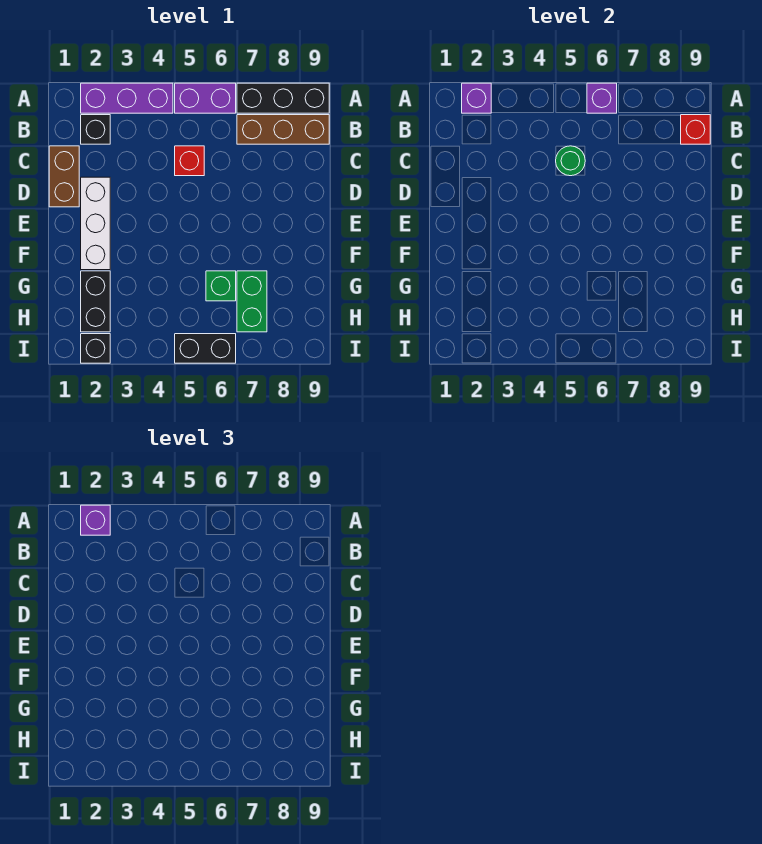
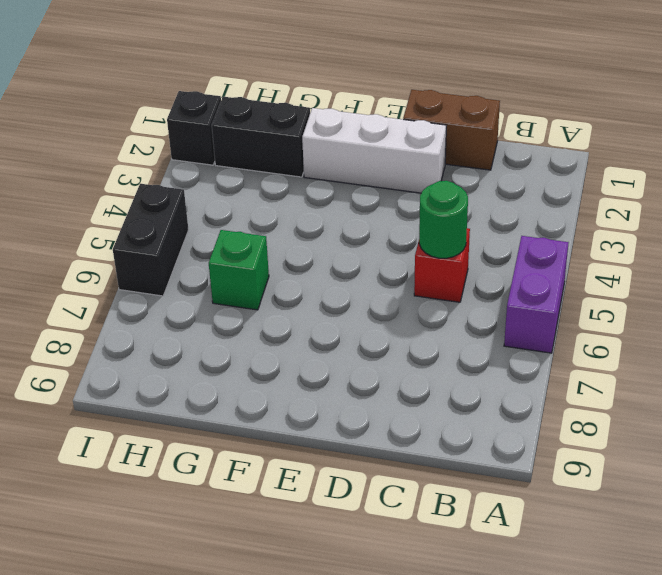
none -> purple 1x3 brick [81,83,173,113]
none -> black 1x3 brick [237,83,329,113]
none -> black 1x1 brick [81,115,110,144]

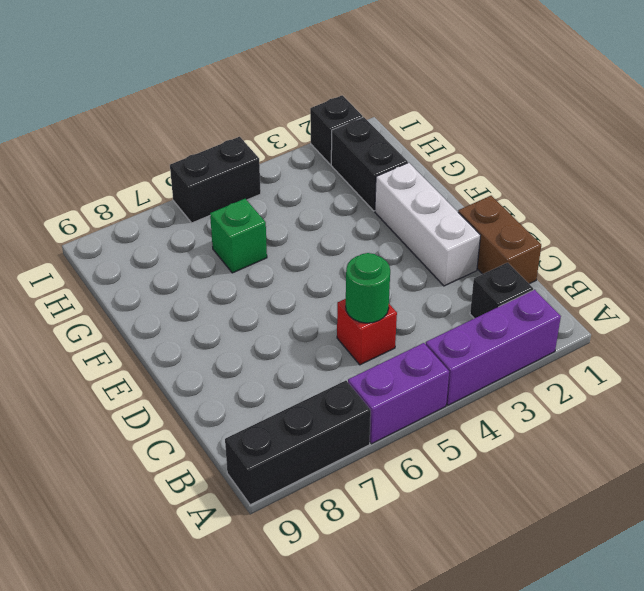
none -> brown 1x3 brick [237,115,329,144]
none -> green 1x2 brick [237,271,267,332]
none -> purple 1x1 brick [462,83,491,113]

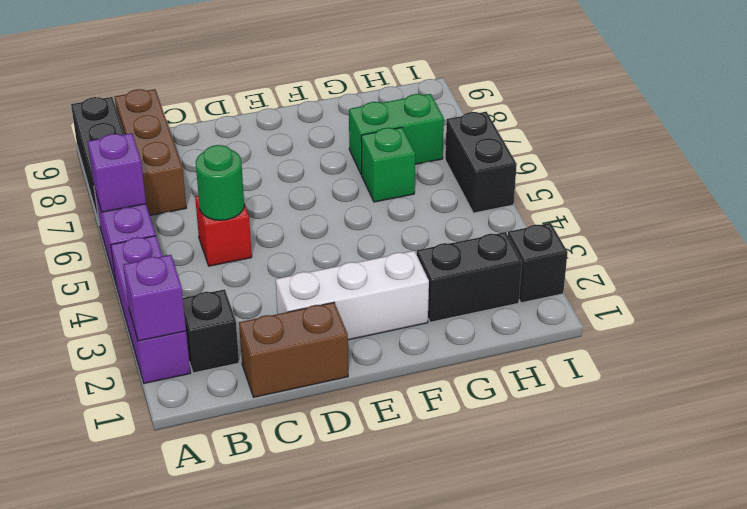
none -> red 1x1 brick [681,115,710,144]
none -> purple 1x1 brick [81,505,110,535]

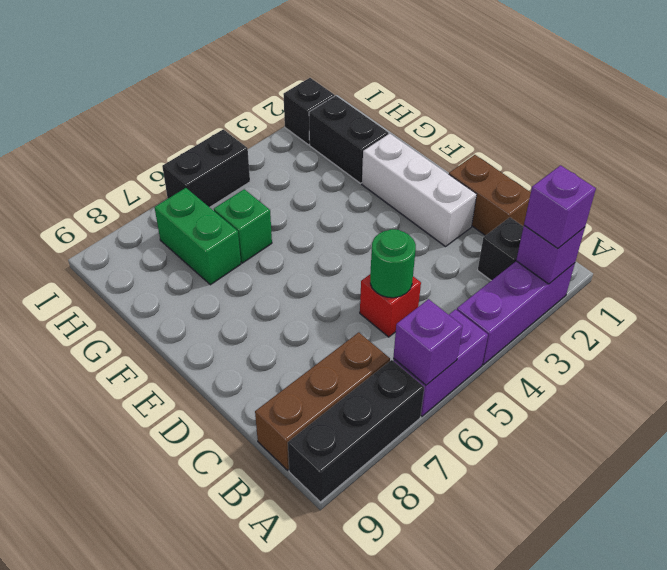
none -> red 1x1 brick [681,115,710,144]

